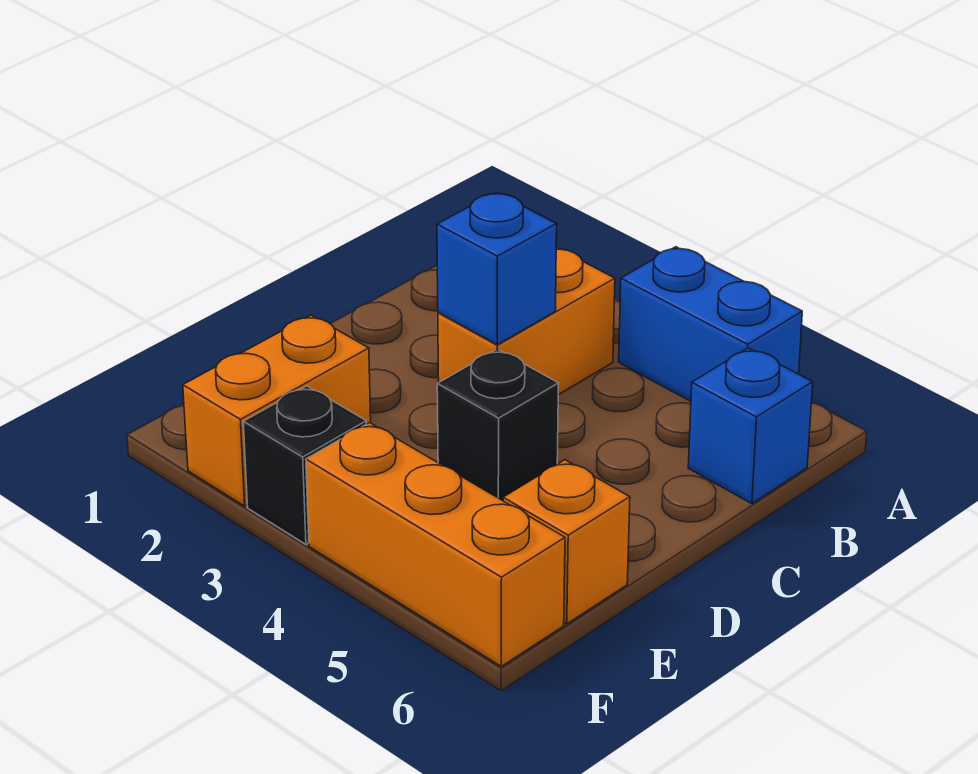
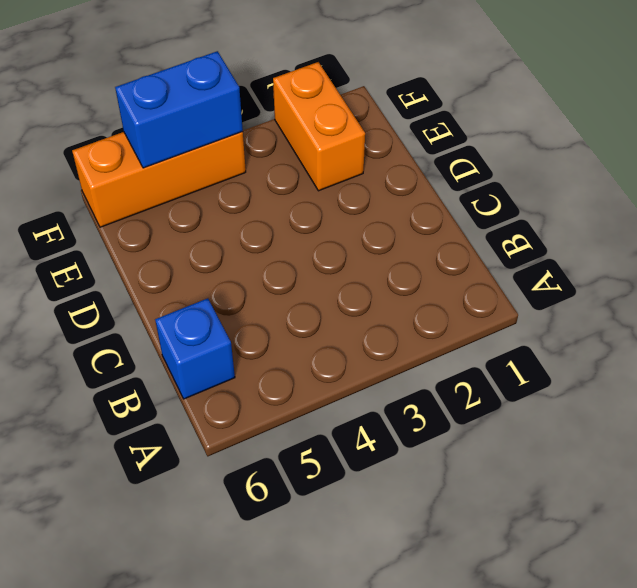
blue 1x2 brick [115,51,243,168] -> blue 1x2 brick moved to [619,247,802,401]
none -> orange 1x2 brick [438,248,615,395]
none -> black 1x1 brick [437,349,559,501]

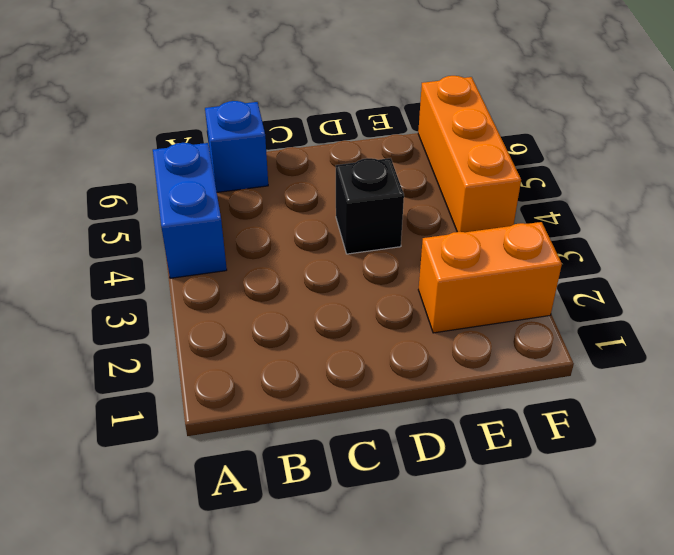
none -> orange 1x2 brick [438,248,615,395]
none -> orange 1x1 brick [503,460,630,624]

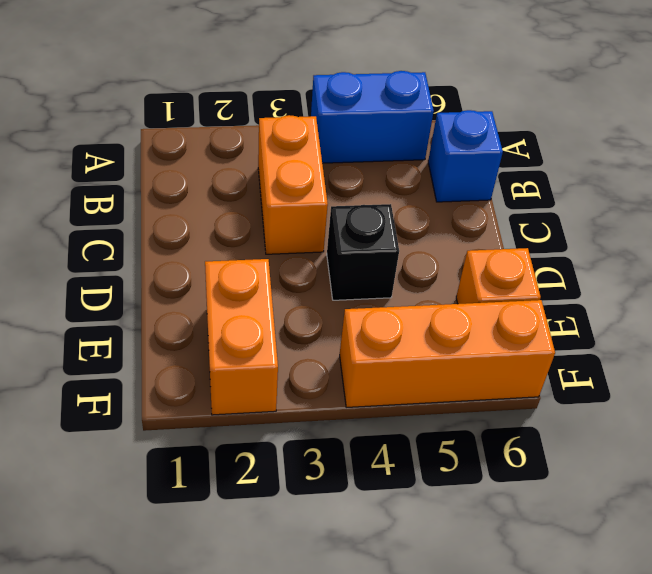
none -> black 1x1 brick [243,386,366,544]
none -> blue 1x1 brick [437,192,557,344]

